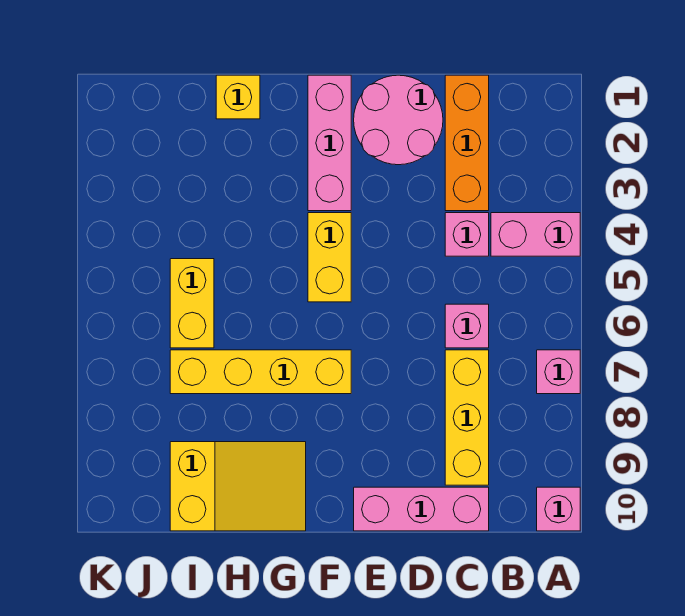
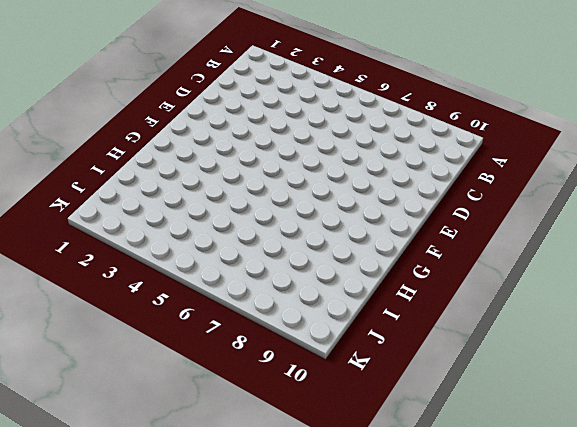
none -> pink 1x2 brick [491,213,580,256]
none -> pink 1x1 brick [537,350,580,394]
none -> pink 1x1 brick [537,487,580,531]

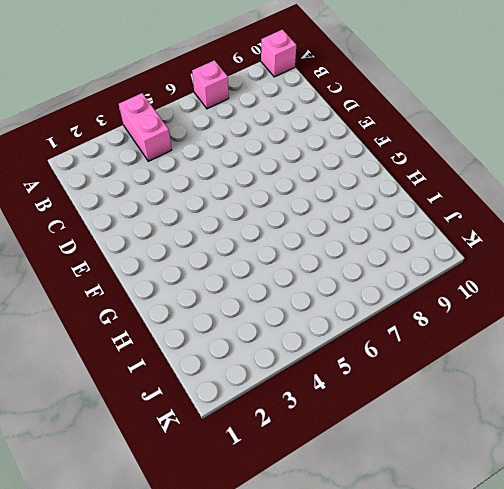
none -> orange 1x3 brick [445,75,489,211]
none -> pink 1x1 brick [445,213,489,256]
none -> pink 1x1 brick [445,304,489,348]

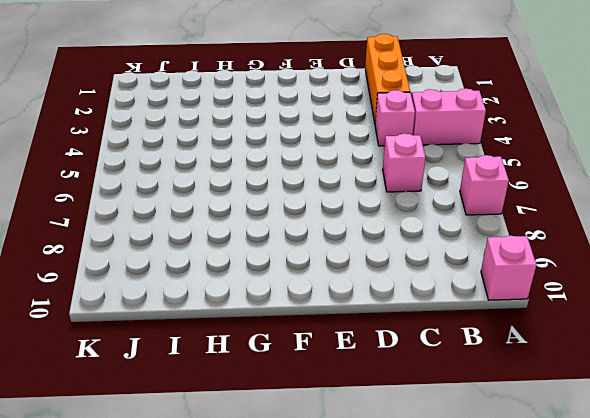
none -> yellow 1x3 brick [445,350,489,485]
none -> pink 1x3 brick [354,487,489,531]
none -> pink 2x2 round brick [354,75,443,165]

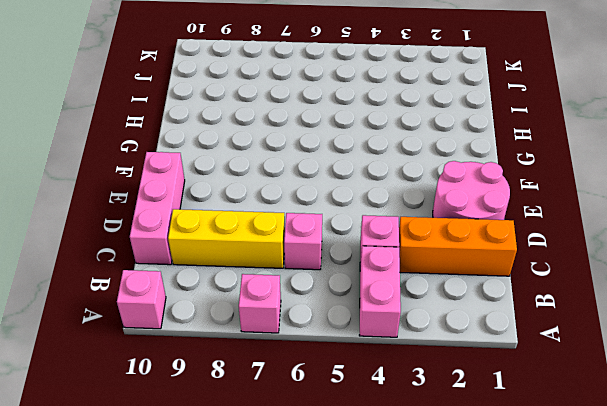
none -> pink 1x3 brick [308,75,351,211]
none -> yellow 1x2 brick [308,213,351,302]
none -> yellow 1x4 brick [170,350,351,394]

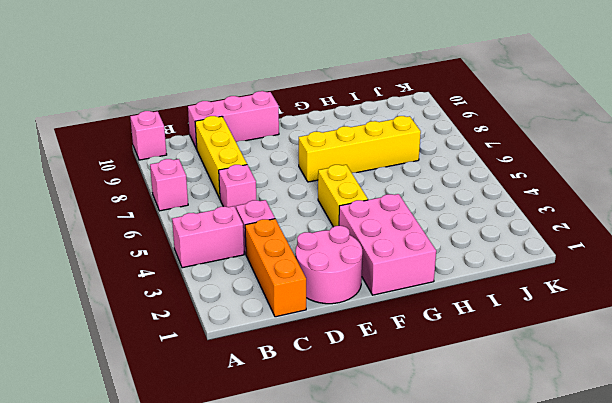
pink 2x3 brick [339,194,436,295] -> pink 1x3 brick [308,75,351,211]
none -> yellow 2x3 slope [170,442,306,531]
none -> yellow 1x1 brick [216,75,260,119]
none -> yellow 1x2 brick [170,259,214,348]

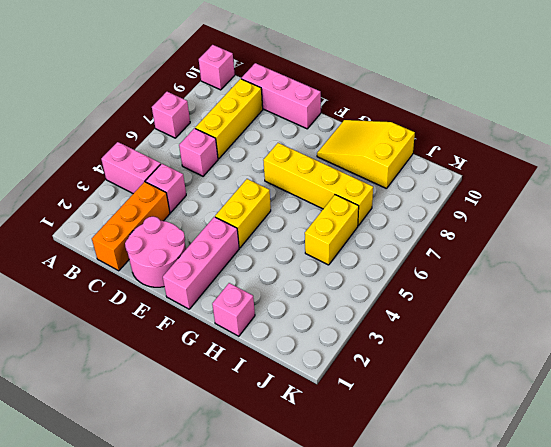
pink 1x1 brick [212,283,255,336] -> yellow 1x1 brick [216,75,260,119]

